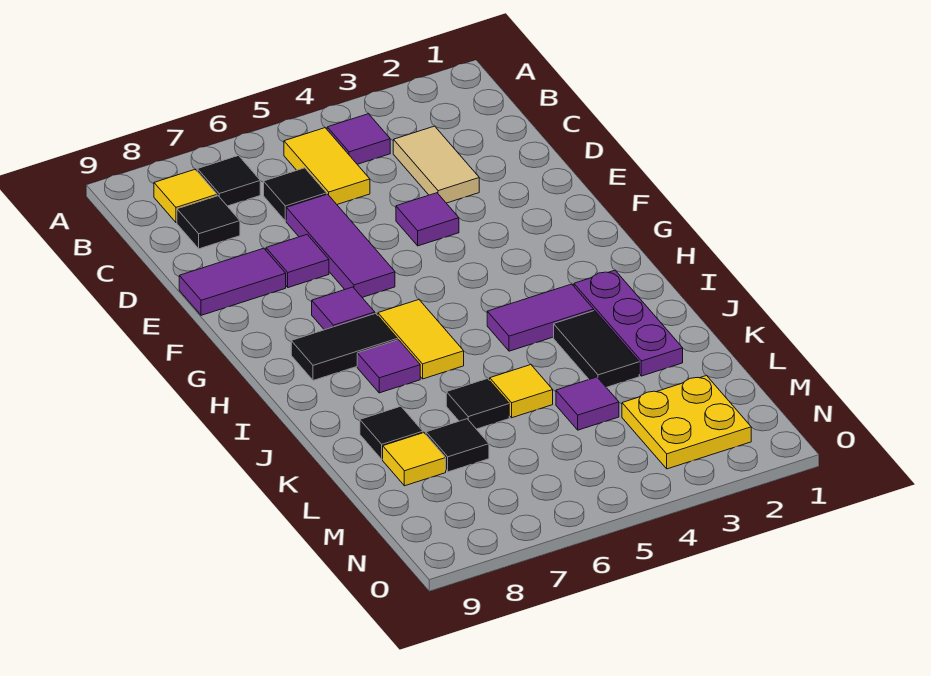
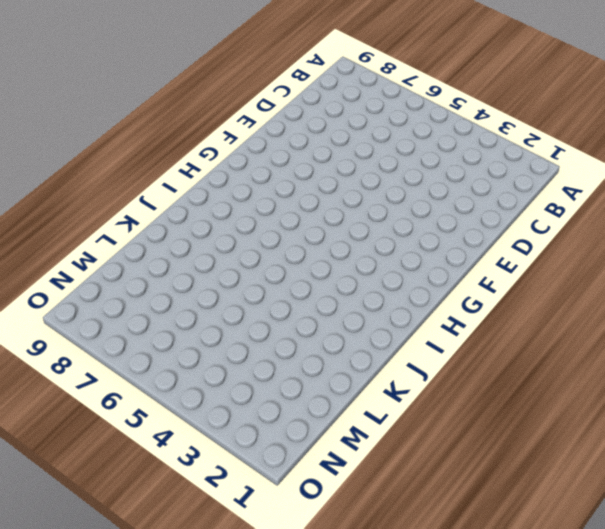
none -> purple 1x1 tile [327,114,390,164]
none -> yellow 1x2 tile [284,128,370,204]
none -> black 1x1 tile [197,155,260,206]

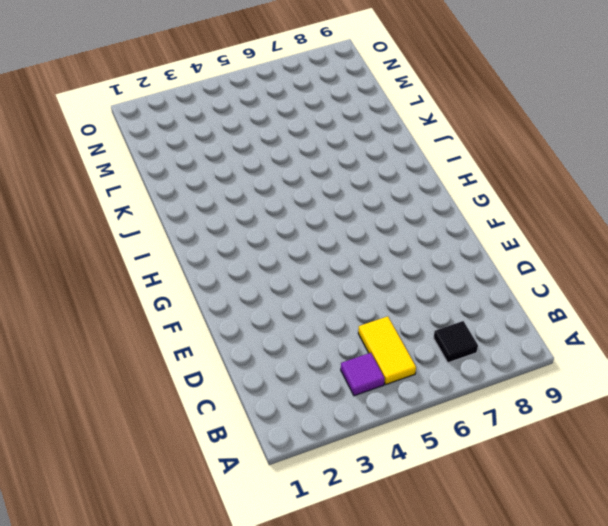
none -> yellow 1x1 tile [154,169,217,222]
none -> tan 1x2 tile [393,126,479,203]
none -> black 1x1 tile [264,168,327,221]

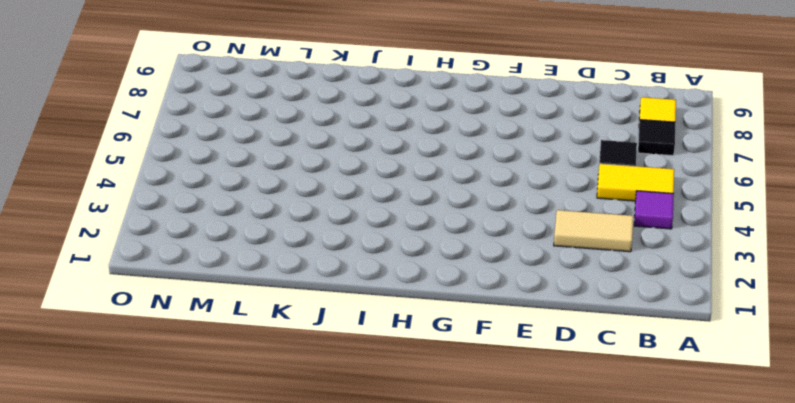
none -> black 1x1 tile [177,196,240,249]
none -> purple 1x3 tile [286,194,395,297]
none -> purple 1x1 tile [396,193,459,246]

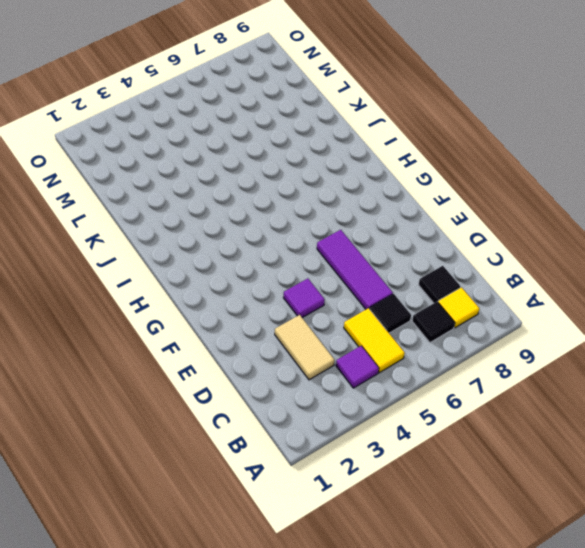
none -> purple 1x1 tile [266,235,329,288]
none -> purple 1x2 tile [179,248,286,315]
none -> purple 1x1 tile [312,287,375,330]

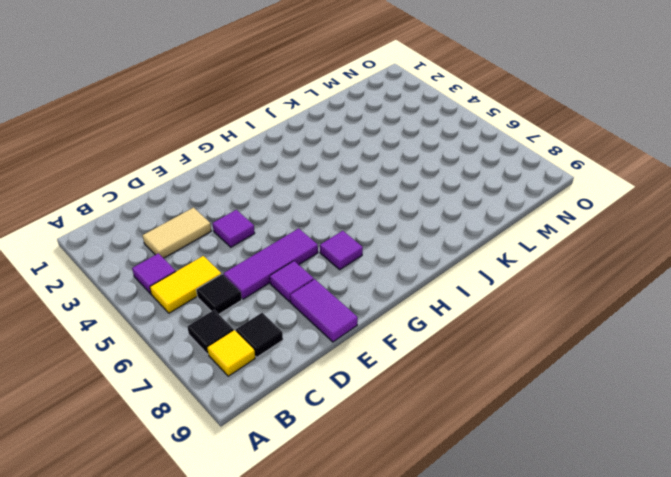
none -> yellow 1x2 tile [378,300,464,379]
none -> black 1x2 tile [291,313,398,380]
none -> purple 1x3 plate [574,270,683,376]

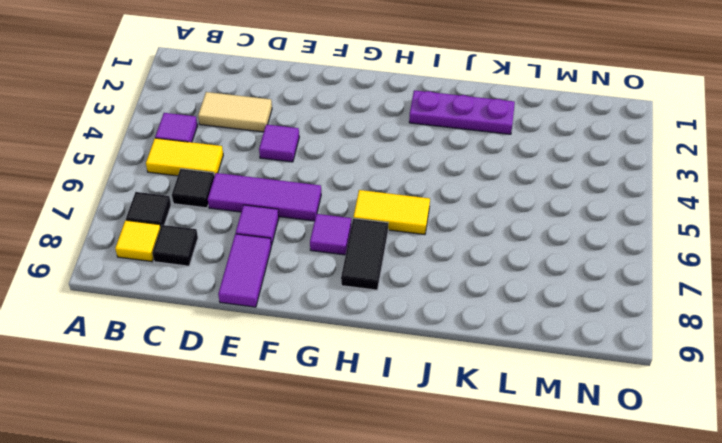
none -> purple 1x2 tile [487,284,594,351]
none -> purple 1x1 tile [357,340,420,393]
none -> black 1x2 tile [554,311,639,387]

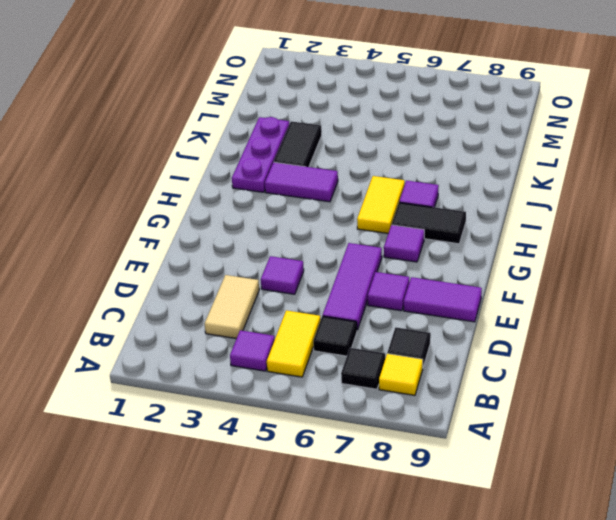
none -> yellow 1x1 tile [490,365,553,418]
none -> black 1x1 tile [446,378,509,429]
none -> black 1x1 tile [360,406,423,459]

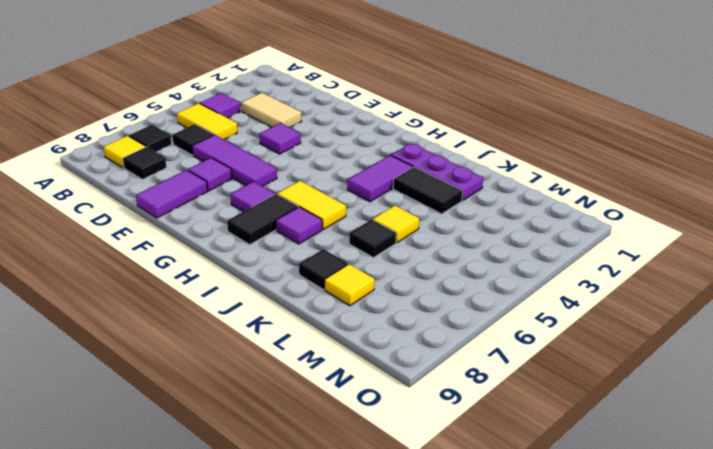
none -> purple 1x1 tile [556,377,619,430]
none -> black 1x1 tile [426,419,489,472]
none -> yellow 2x2 plate [622,376,751,469]

